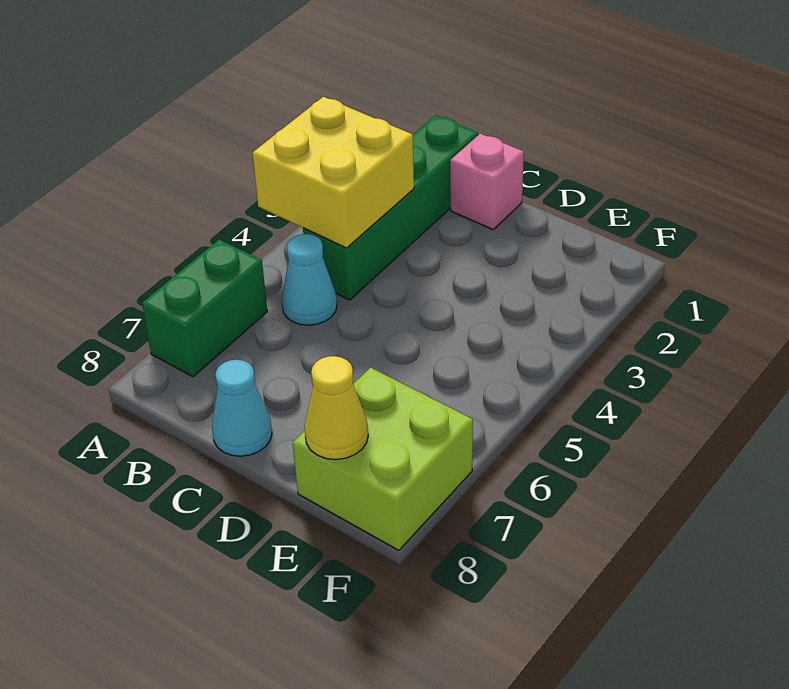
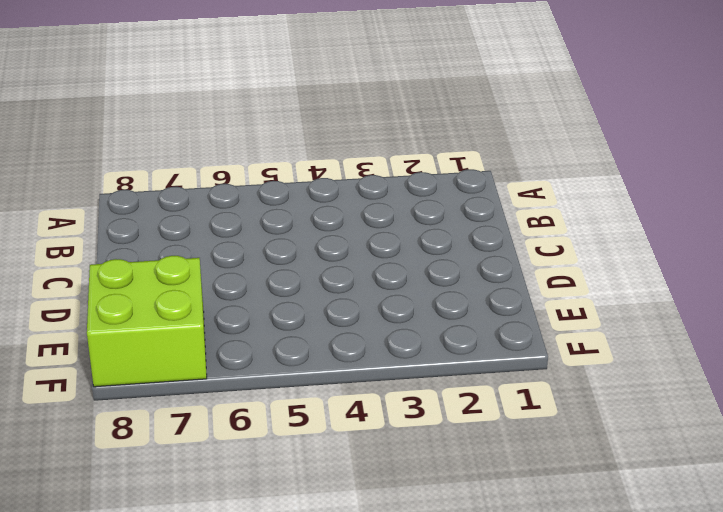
none -> green 1x2 brick [142,239,267,377]
none -> green 1x4 brick [303,115,478,300]

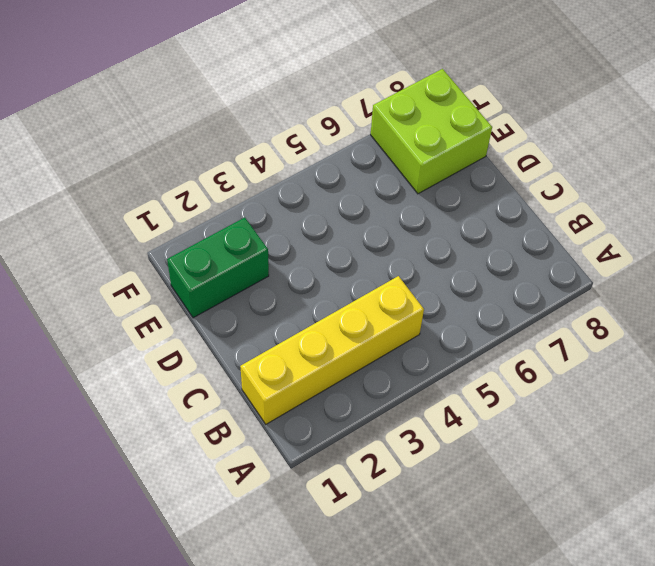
yellow 1x4 brick [240,276,424,424] -> green 1x4 brick [303,115,478,300]
green 1x2 brick [167,218,269,318] -> green 1x2 brick moved to [142,239,267,377]
none -> cyan 1x1 cone [282,234,337,325]
none -> pink 1x1 brick [450,134,524,229]

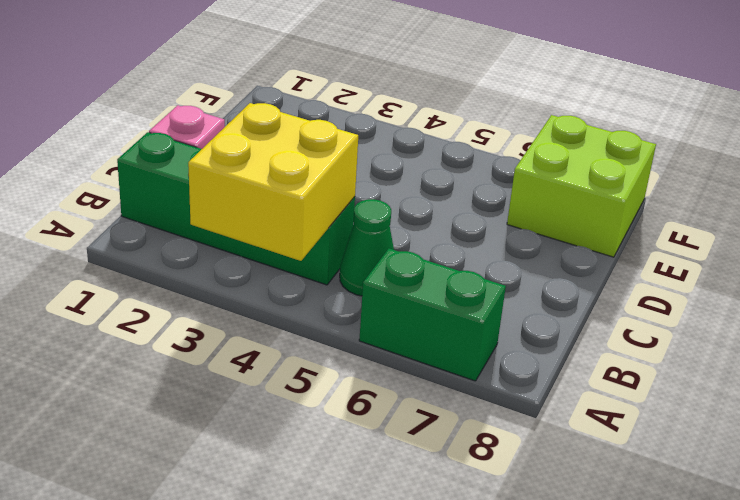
green 1x1 cone [340,199,394,296] -> cyan 1x1 cone [282,234,337,325]
none -> cyan 1x1 cone [212,360,272,456]
none -> yellow 1x1 cone [305,356,368,460]

